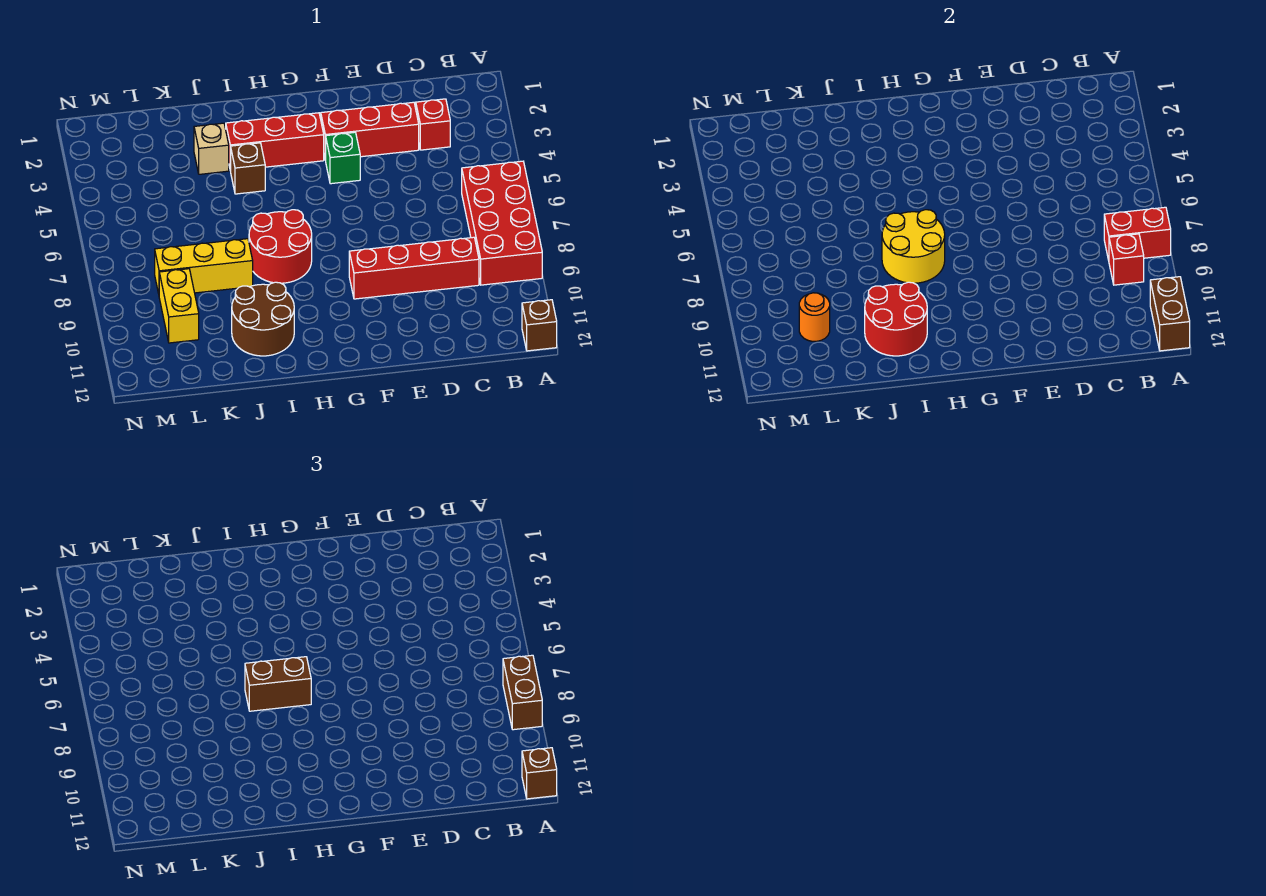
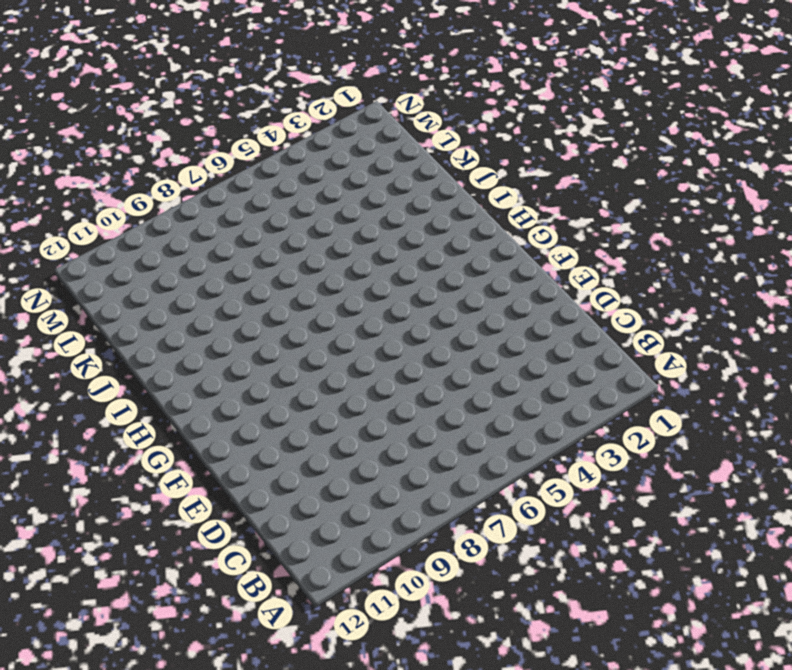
none -> red 2x4 brick [462,161,542,285]
none -> brown 1x1 brick [522,300,557,351]
none -> red 1x1 brick [416,99,450,150]

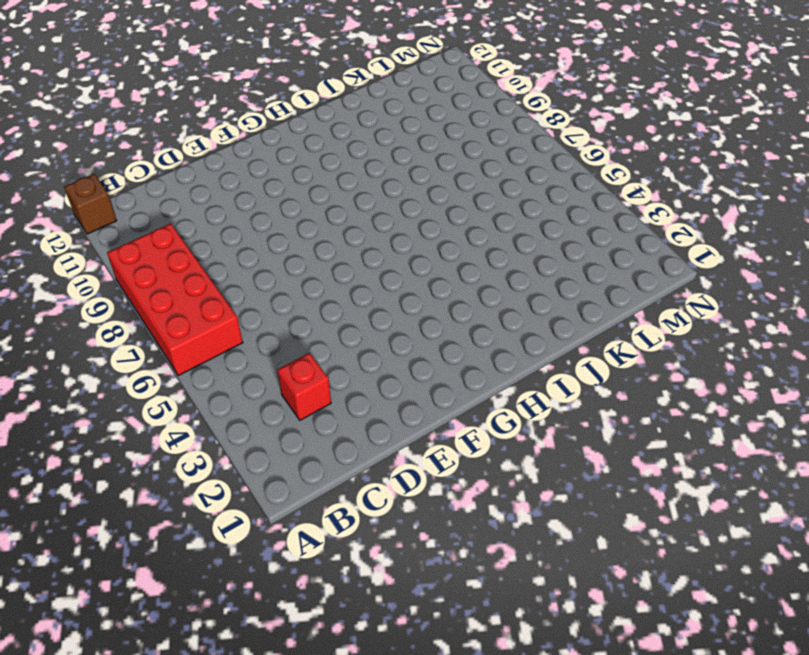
none -> red 1x4 brick [349,237,479,299]
none -> red 1x3 brick [321,102,419,160]
none -> green 1x1 brick [326,132,360,184]

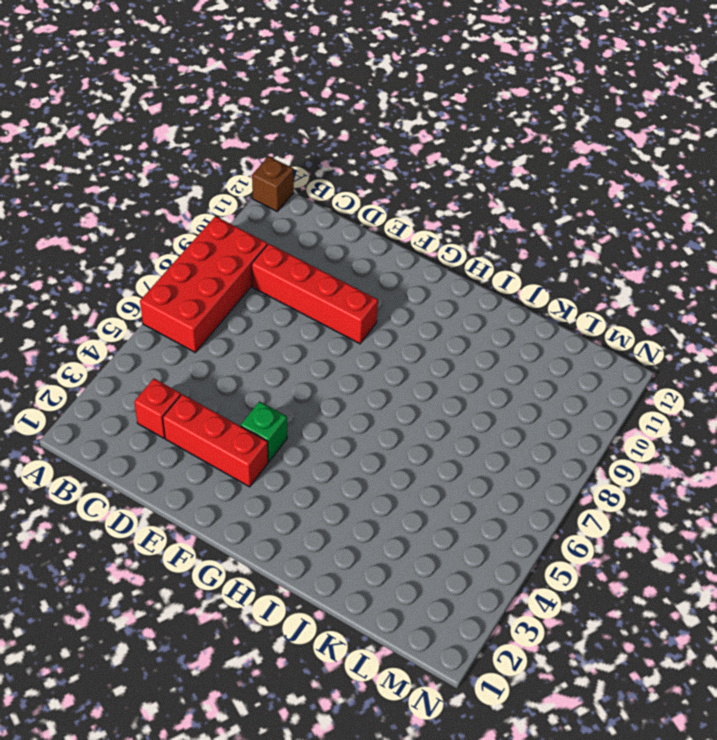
none -> red 1x3 brick [226,113,324,171]
none -> red 2x2 round brick [249,210,312,283]
none -> brown 1x1 brick [231,143,265,194]

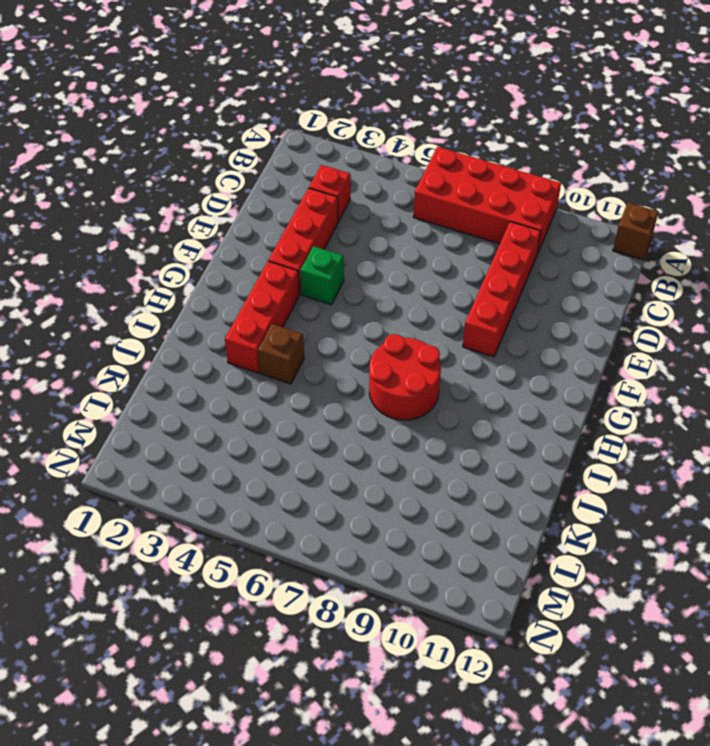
none -> brown 2x2 round brick [232,282,294,356]
none -> tan 1x1 brick [194,123,229,174]
none -> yellow 1x3 brick [155,239,253,294]

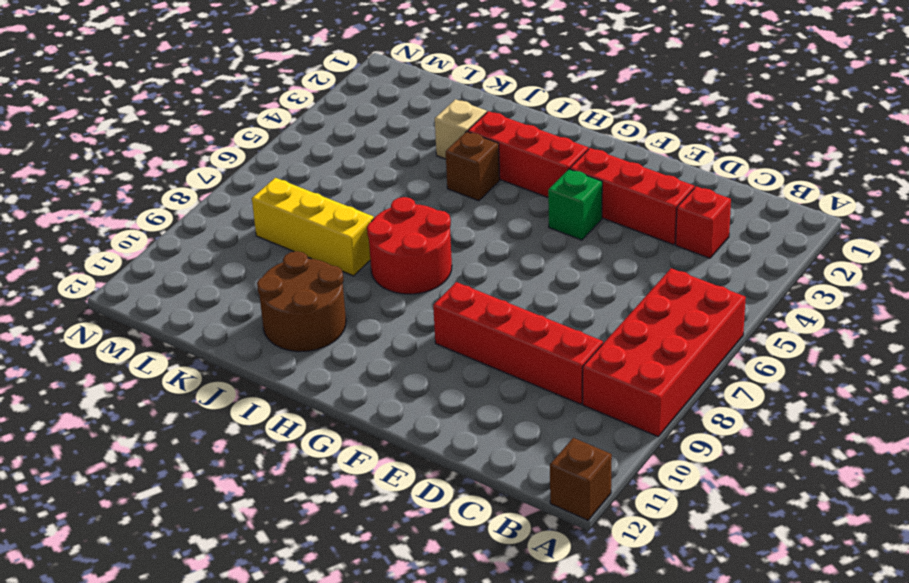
none -> yellow 1x2 brick [159,269,199,343]
none -> red 1x2 brick [1104,207,1171,260]
none -> brown 1x2 brick [1150,277,1190,351]

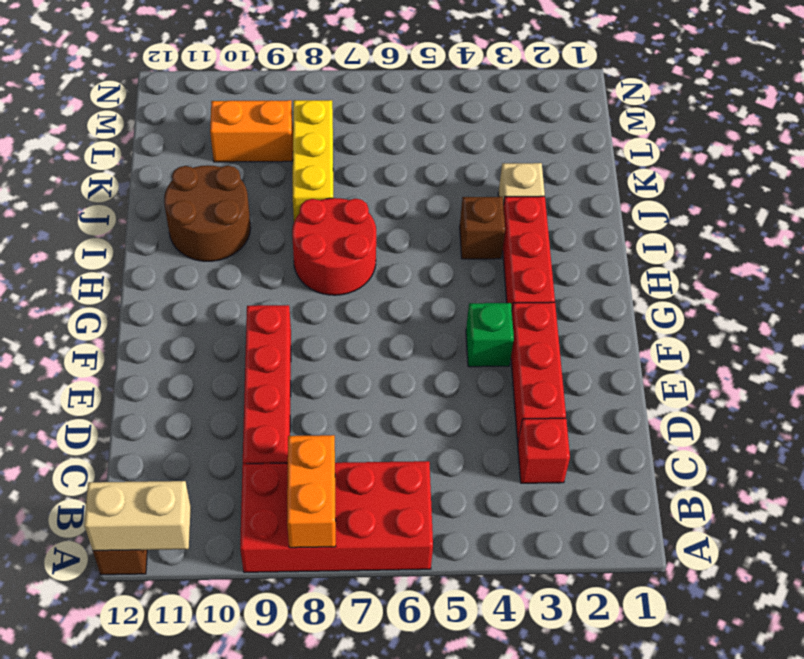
orange 1x2 brick [287,435,336,548] -> red 1x2 brick [1104,207,1171,260]
tan 1x2 brick [84,481,191,551] -> brown 1x2 brick [1150,277,1190,351]
orange 1x2 brick [210,100,293,162] -> yellow 1x2 brick [159,269,199,343]
none -> red 1x1 brick [1109,234,1144,285]
none -> yellow 2x2 round brick [882,210,945,283]
none -> red 2x2 round brick [865,282,927,356]

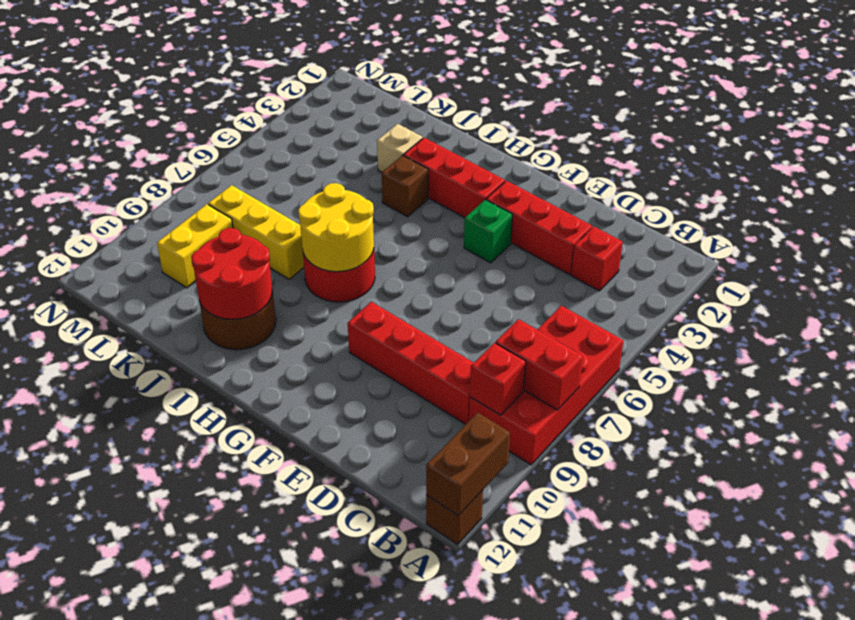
none -> orange 1x1 round brick [799,293,830,341]
none -> brown 1x2 brick [503,655,542,730]
none -> brown 1x1 brick [522,748,557,799]

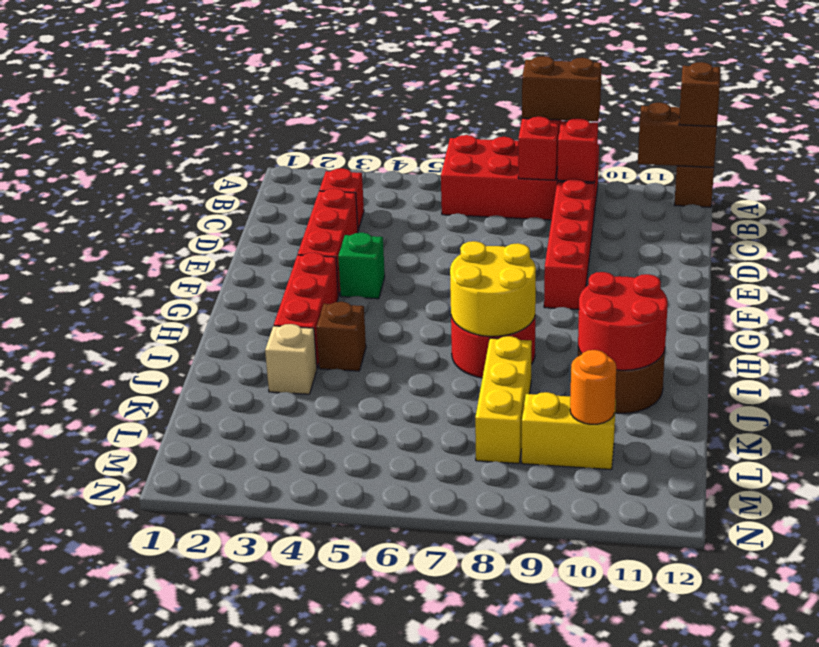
none -> brown 1x2 brick [245,657,311,711]

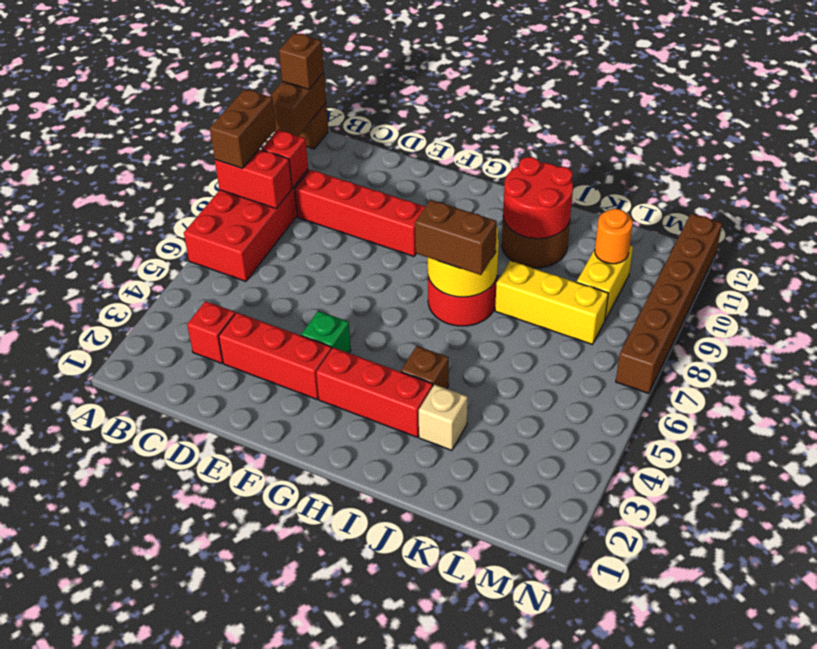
brown 1x6 brick [616,213,722,394] -> none

